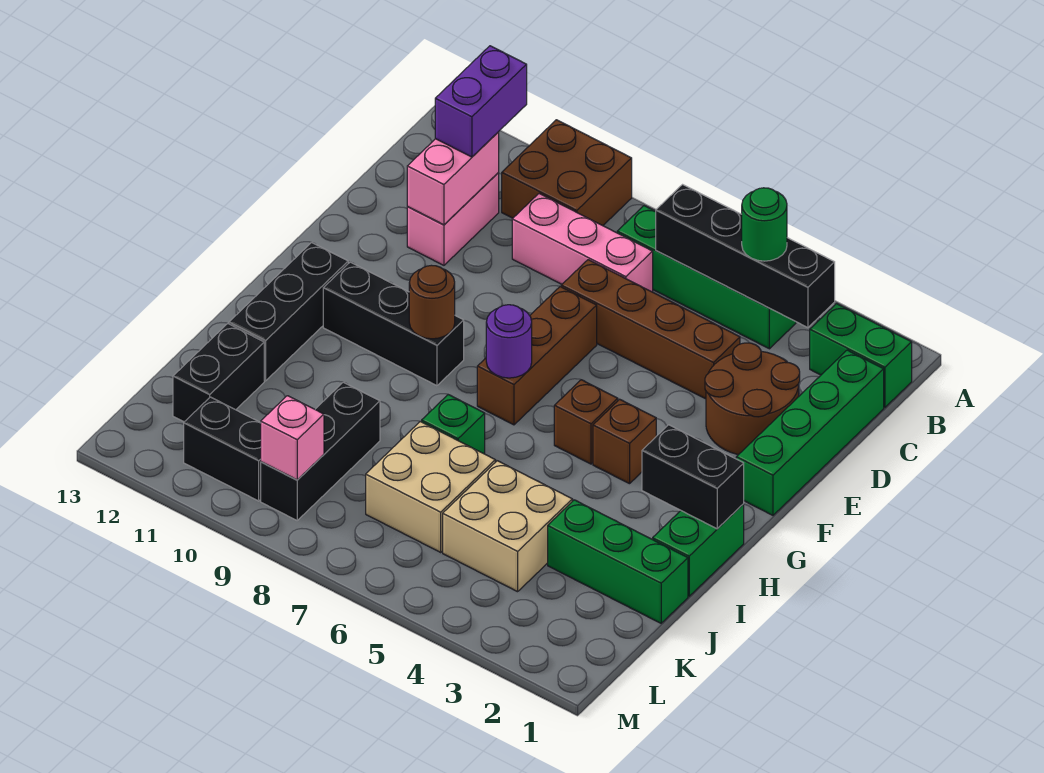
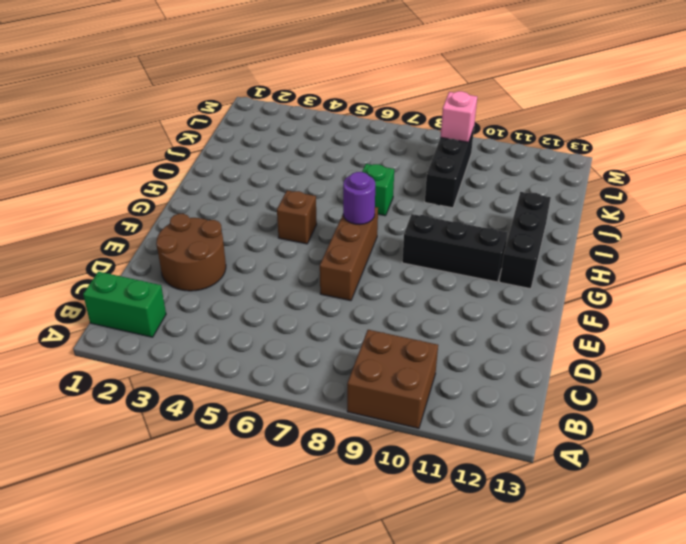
none -> green 1x4 brick [617,206,796,349]
none -> green 1x4 brick [736,350,884,515]
none -> pink 1x3 brick [512,194,653,292]

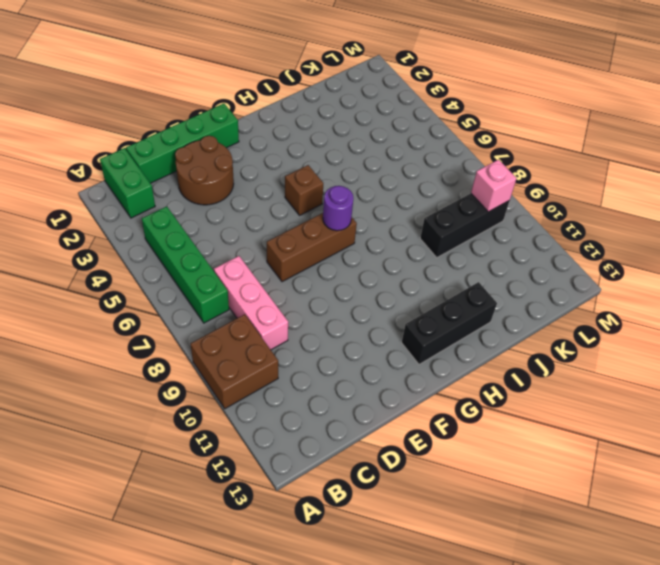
none -> pink 1x2 brick [407,173,499,265]
none -> brown 1x4 brick [561,260,740,399]
none -> brown 1x1 brick [593,399,656,484]

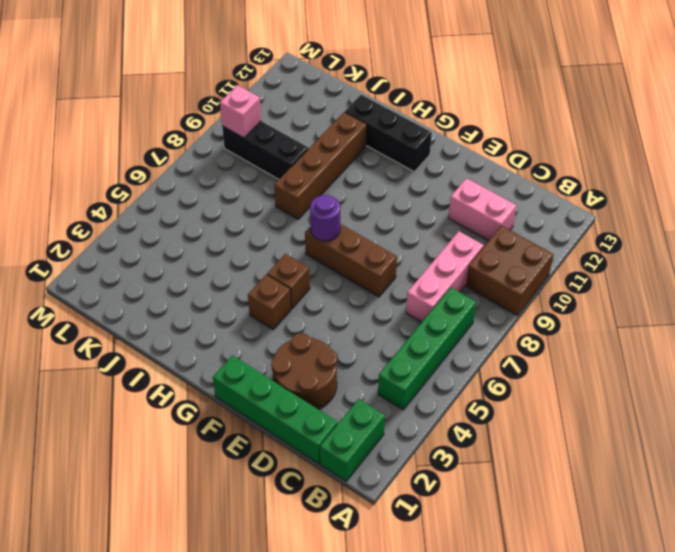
brown 1x4 brick [274,112,367,219] -> brown 1x4 brick moved to [561,260,740,399]
none -> black 1x3 brick [323,262,464,386]
none -> green 1x2 brick [653,504,744,596]
none -> green 1x1 brick [422,395,485,454]

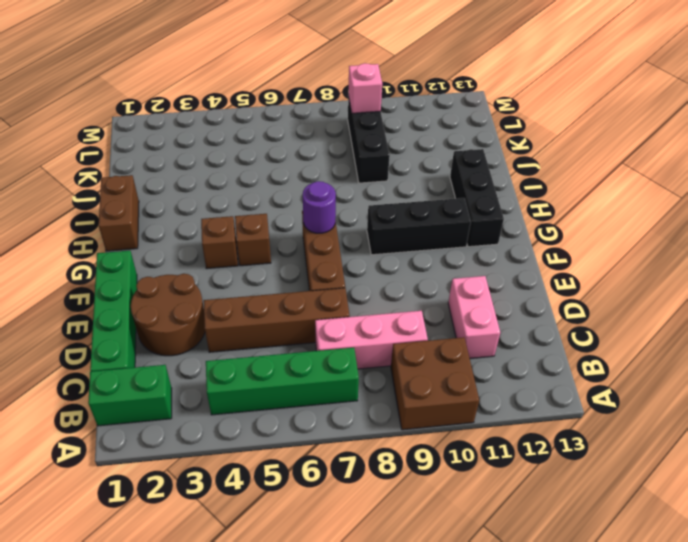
brown 1x2 brick [99,175,139,251] -> green 1x2 brick [653,504,744,596]
none -> green 1x1 brick [422,395,485,454]
none -> green 1x3 brick [548,500,688,623]
none -> tan 2x2 brick [443,461,572,592]

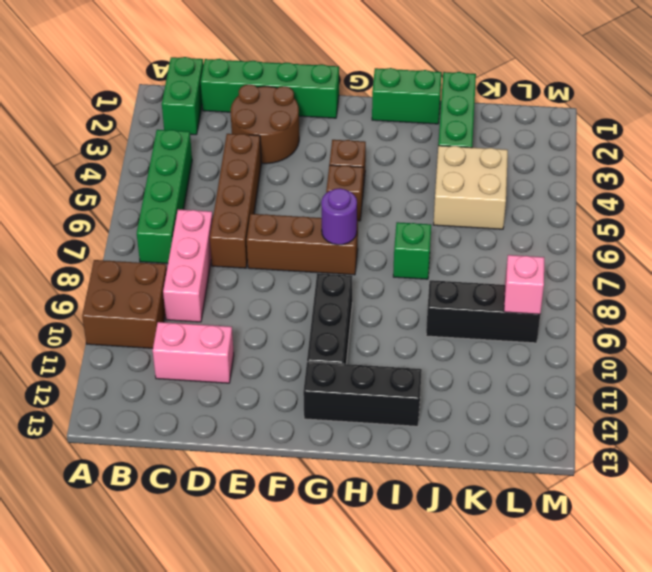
none -> tan 2x2 brick [366,422,495,552]
none -> black 1x2 brick [173,324,264,422]
none -> black 1x2 brick [184,397,261,501]

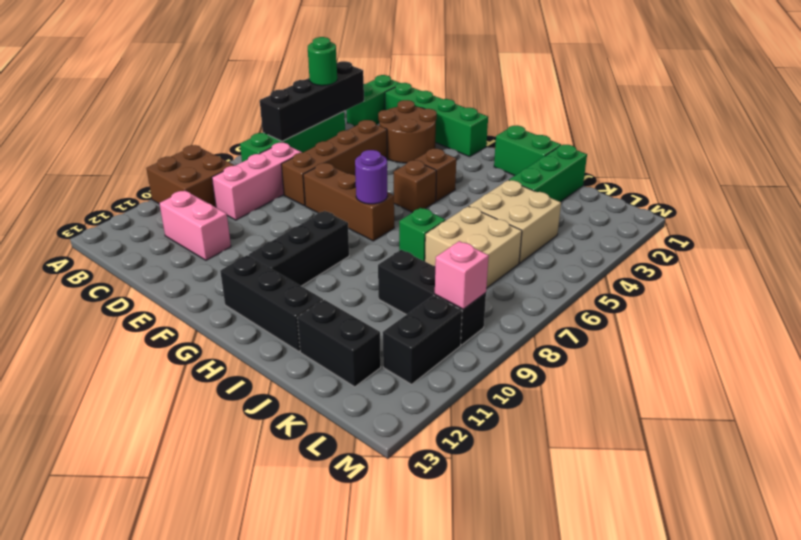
none -> pink 1x2 brick [407,132,499,225]
none -> brown 1x1 round brick [409,265,455,339]
none -> black 1x2 brick [642,425,744,529]

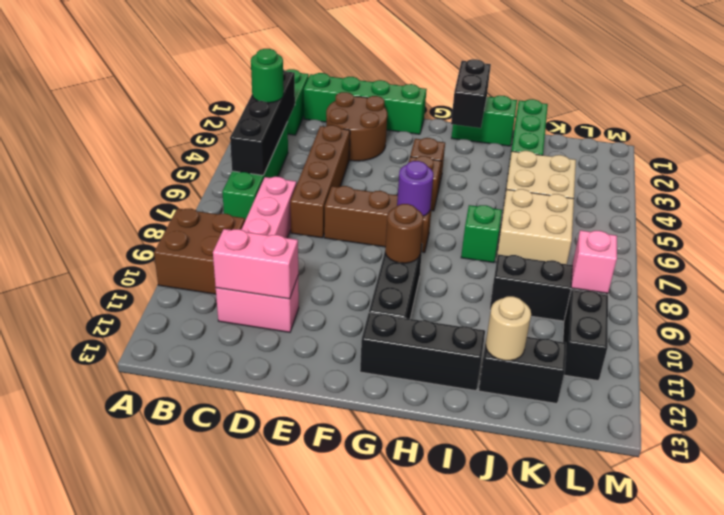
tan 1x1 round brick [485,296,531,361] -> none
none -> purple 1x2 brick [435,46,527,157]

